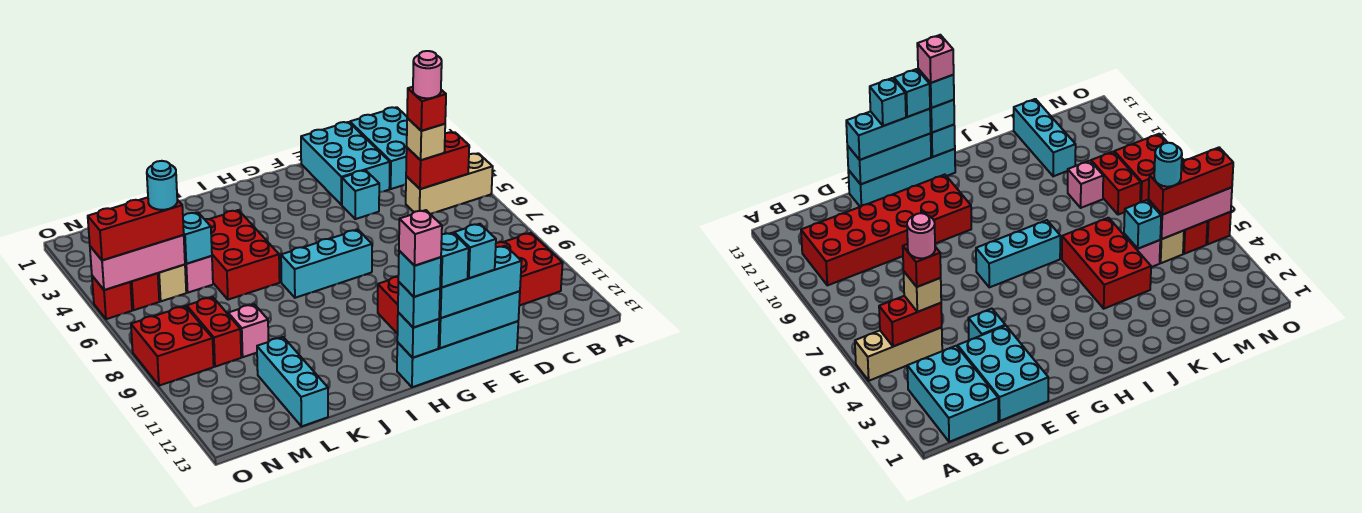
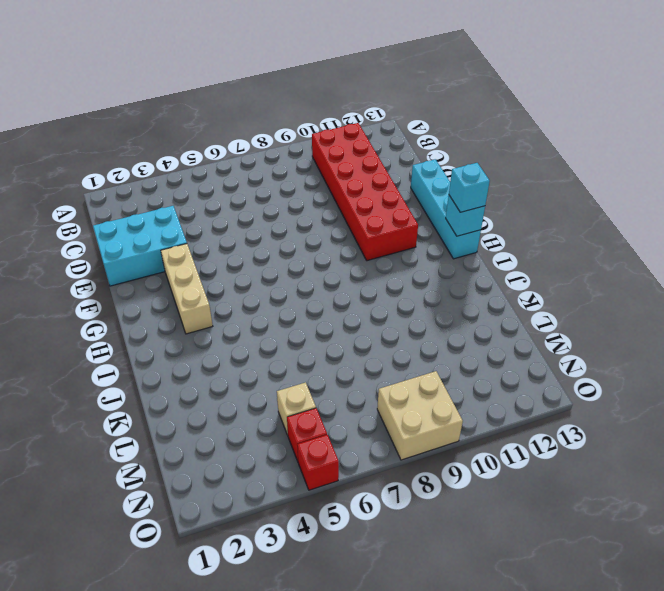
tan 1x3 brick [161,244,213,334] -> tan 1x3 brick moved to [406,153,493,214]
tan 2x2 brick [377,371,463,460] -> red 2x2 brick [131,306,214,386]
none -> cyan 2x3 brick [350,107,407,189]
none -> cyan 1x1 brick [342,170,379,219]
none -> cyan 1x3 brick [281,230,372,298]
none -> red 2x3 brick [205,210,280,300]

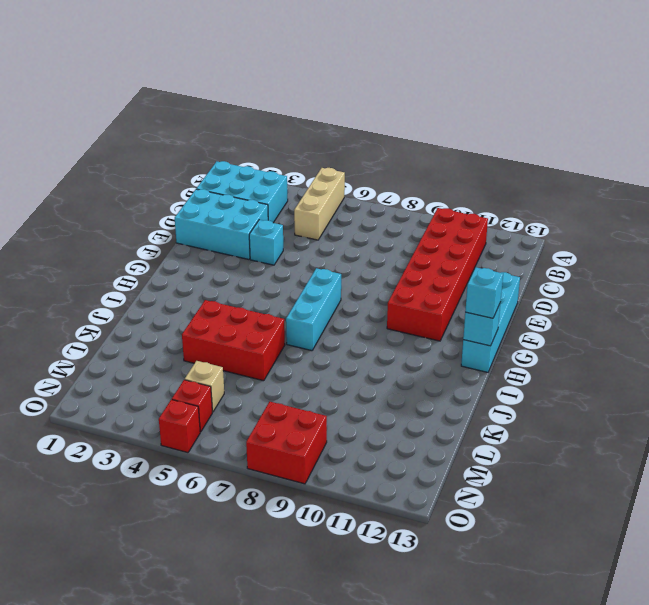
none -> pink 1x1 brick [185,256,213,293]
none -> pink 1x1 brick [228,304,268,357]
none -> cyan 1x3 brick [257,337,328,427]
none -> red 1x2 brick [187,297,241,367]

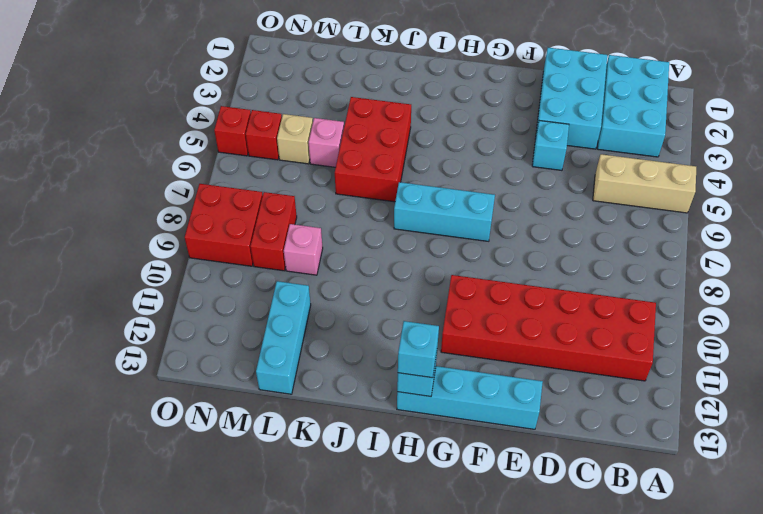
none -> red 1x2 brick [406,132,469,189]
none -> cyan 1x3 brick [439,291,520,348]
none -> cyan 1x1 brick [183,212,212,264]
none -> pink 1x3 brick [90,235,185,290]

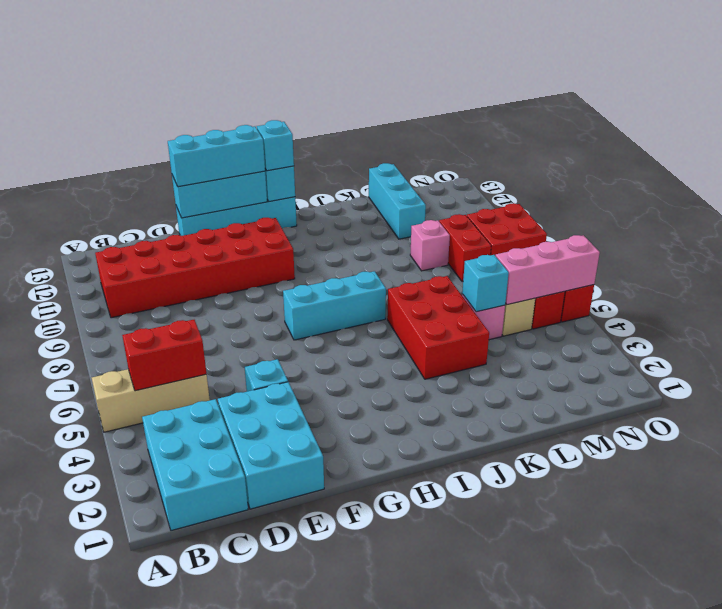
none -> tan 1x1 brick [407,118,445,160]
none -> red 1x3 brick [88,197,184,260]
none -> red 1x1 brick [407,87,446,131]
none -> cyan 1x1 brick [454,224,496,278]

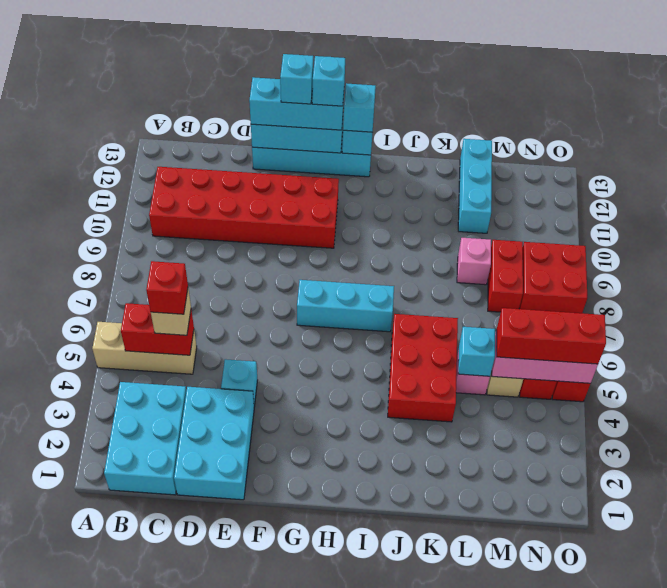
none -> cyan 1x1 brick [398,251,441,297]
none -> cyan 1x1 round brick [147,161,177,210]
none -> pink 1x1 round brick [413,51,442,98]
none -> pink 1x1 brick [399,210,442,266]

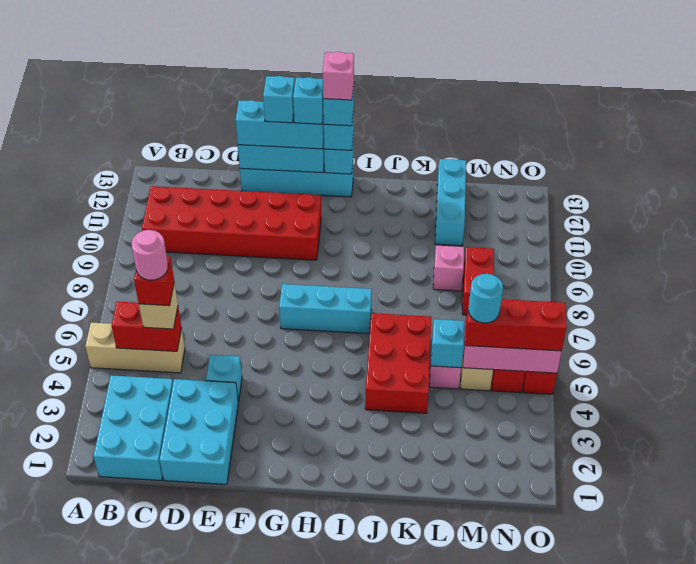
none -> red 2x2 brick [131,306,214,386]

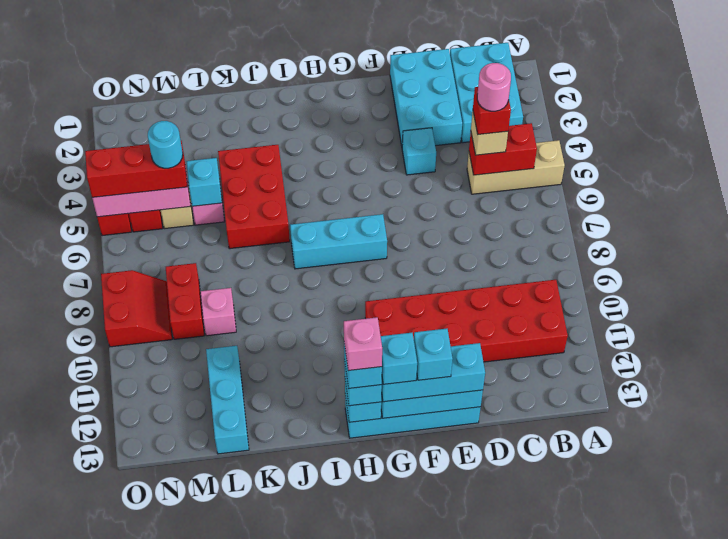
red 2x2 slope [101,270,172,347] -> red 2x2 brick [131,306,214,386]

